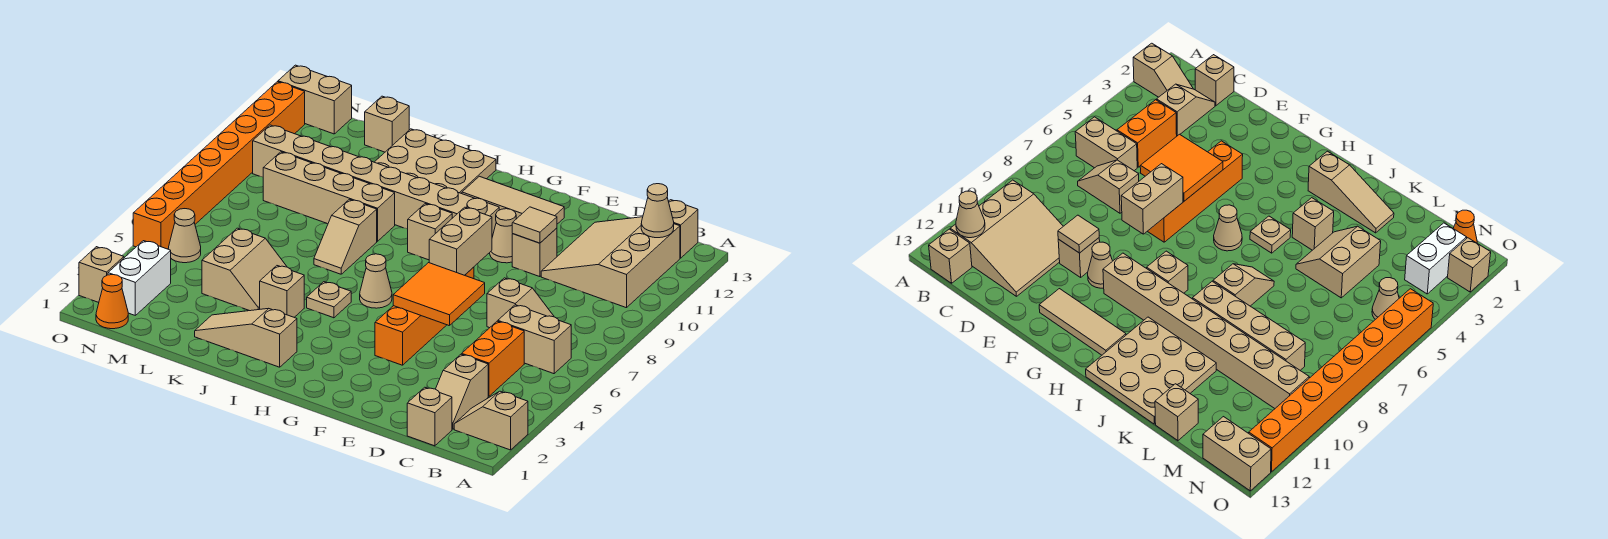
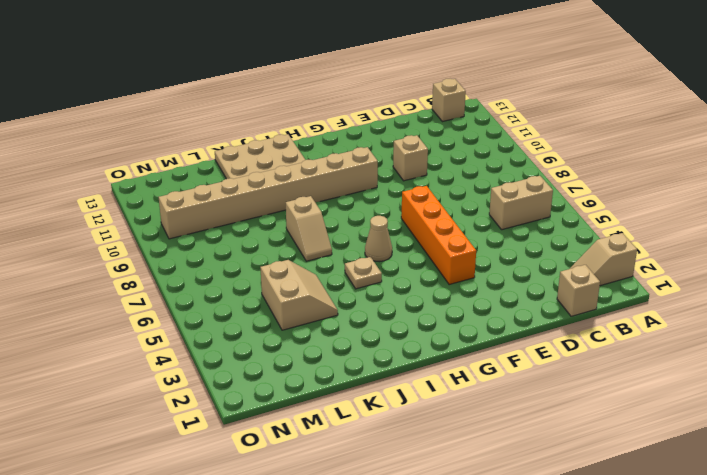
none -> tan 3x3 slope [541,217,680,308]
none -> tan 1x2 slope [436,354,488,429]
none -> orange 1x2 brick [462,321,524,396]
none -> tan 1x2 slope [487,278,554,328]

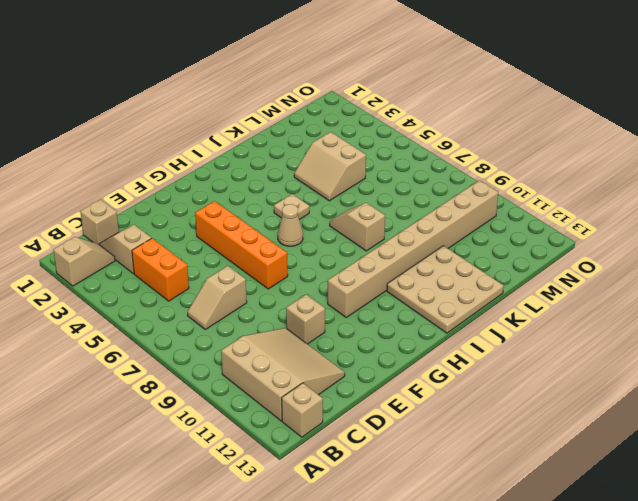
none -> tan 1x2 brick [498,305,571,374]
none -> tan 1x1 cone [490,209,516,263]
none -> tan 1x3 tile [462,176,564,224]
none -> tan 1x1 brick [408,204,452,260]

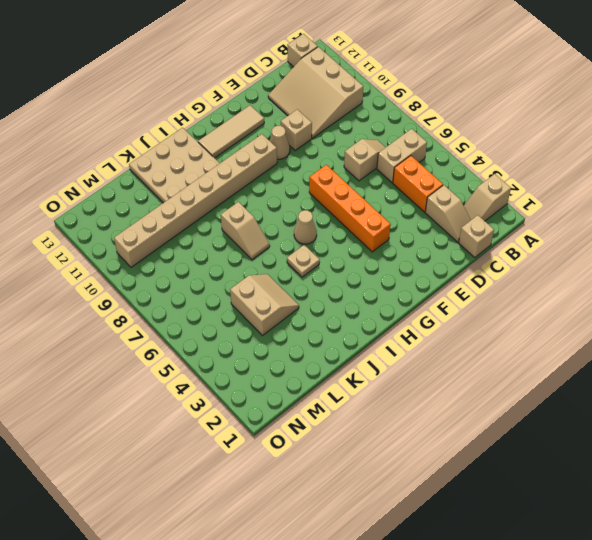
none -> tan 1x1 brick [408,204,452,260]
none -> tan 1x3 slope [195,309,297,367]
none -> tan 1x1 brick [260,266,304,317]
none -> tan 1x4 brick [263,152,395,241]

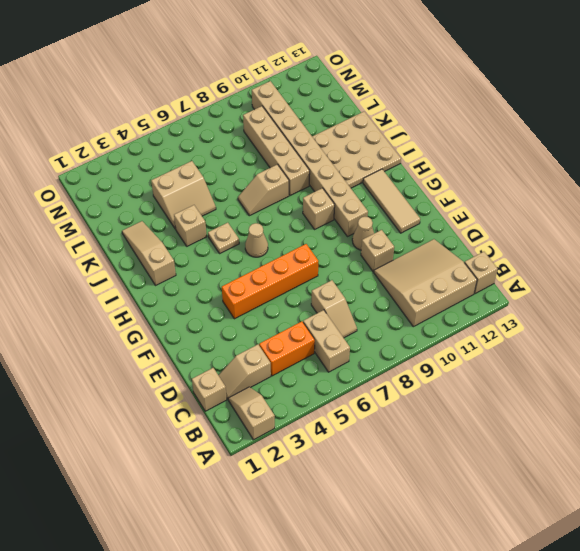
none -> tan 1x1 brick [365,96,409,152]
none -> orange 1x1 cone [96,275,128,329]
none -> white 1x2 brick [108,241,171,315]
none -> tan 1x1 cone [168,209,201,263]

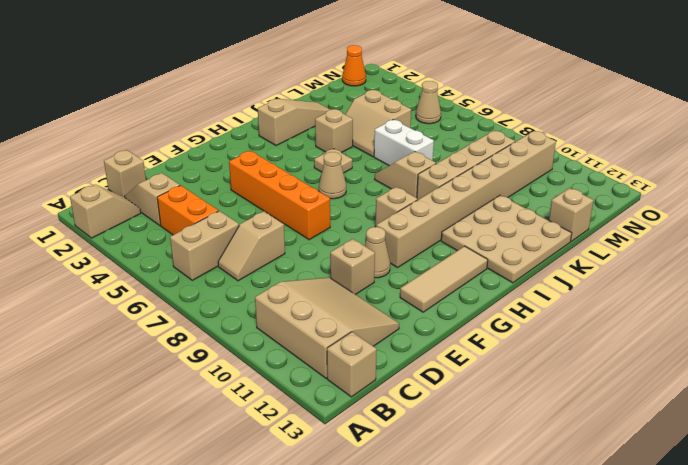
white 1x2 brick [374,120,434,166] -> white 1x2 brick moved to [108,241,171,315]
none -> tan 1x2 brick [278,65,352,134]
none -> tan 1x1 brick [79,247,124,302]
none -> orange 1x8 brick [133,82,305,249]
none -> tan 1x1 cone [641,184,674,238]

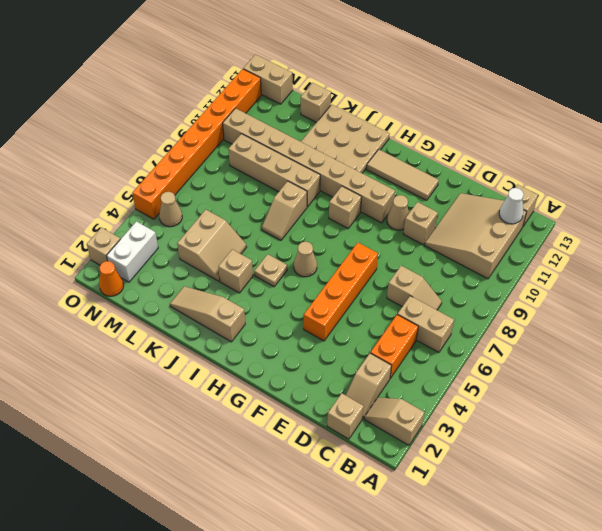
white 1x1 cone [499,188,524,224] -> tan 1x1 cone [641,184,674,238]
none -> orange 2x2 tile [393,263,485,326]
none -> tan 1x1 tile [512,207,557,243]
none -> tan 1x2 brick [429,207,492,275]

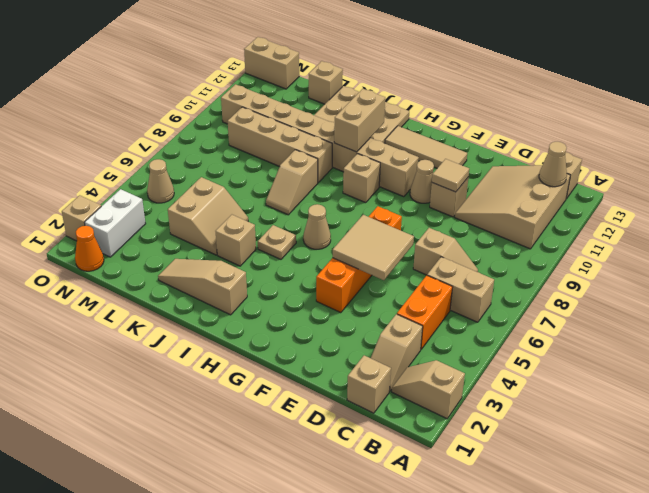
tan 2x2 tile [333,215,414,280] -> orange 2x2 tile [393,263,485,326]
tan 1x2 brick [334,89,385,152] -> tan 1x2 brick moved to [429,207,492,275]
none -> orange 1x8 brick [133,82,305,249]

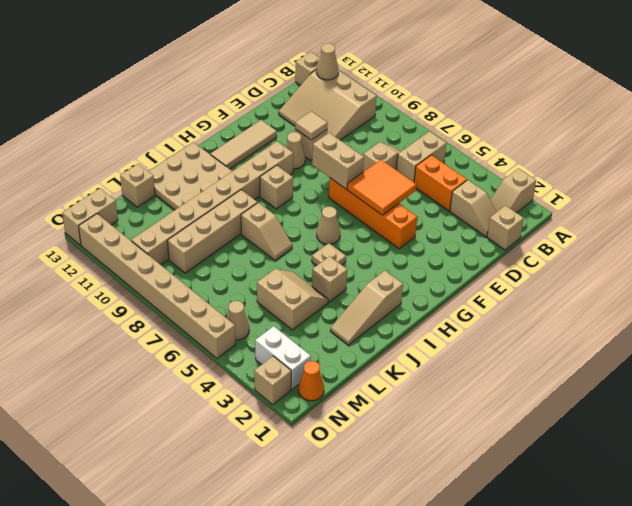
tan 1x8 brick [79,214,235,358] -> orange 1x8 brick [133,82,305,249]

